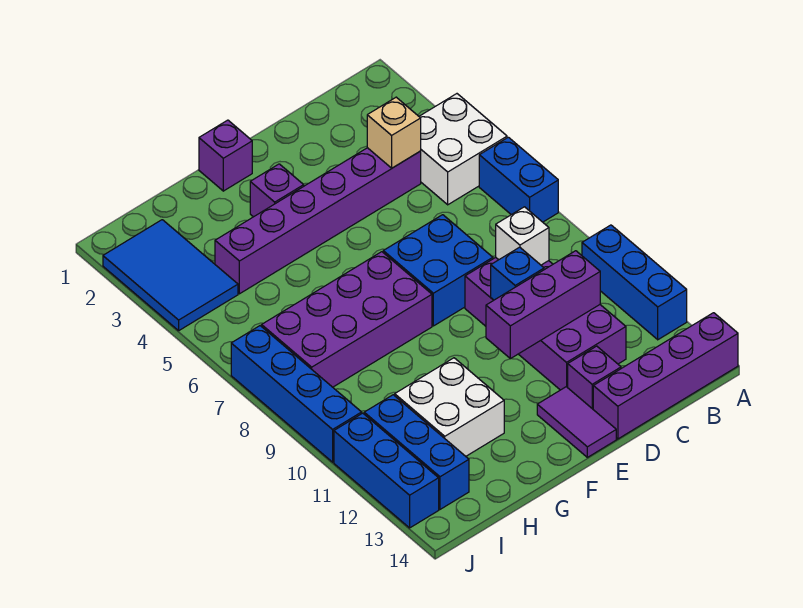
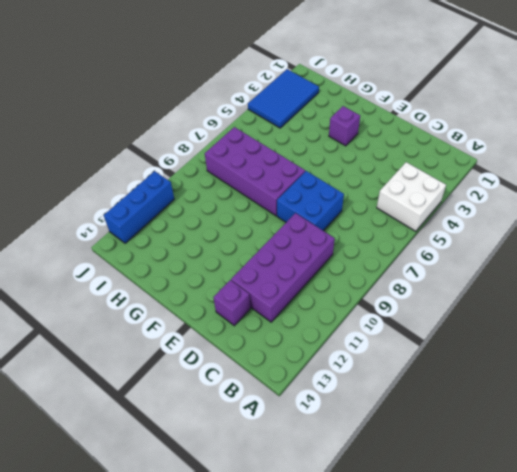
none -> blue 1x2 brick [479,137,558,222]
none -> blue 1x3 brick [582,225,687,340]
none -> purple 1x4 brick [593,313,738,439]

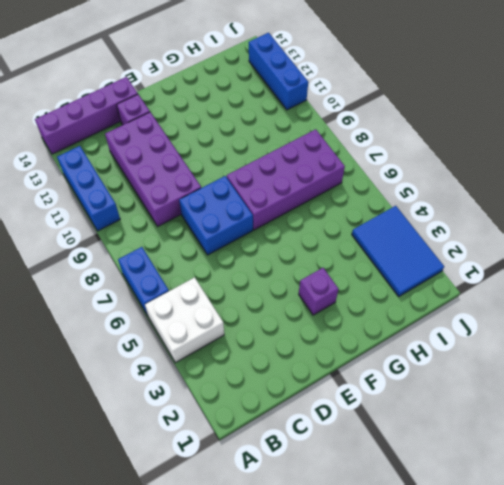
none -> purple 1x6 brick [215,148,421,294]
none -> purple 1x2 tile [537,387,616,457]
none -> purple 1x1 brick [199,120,252,191]

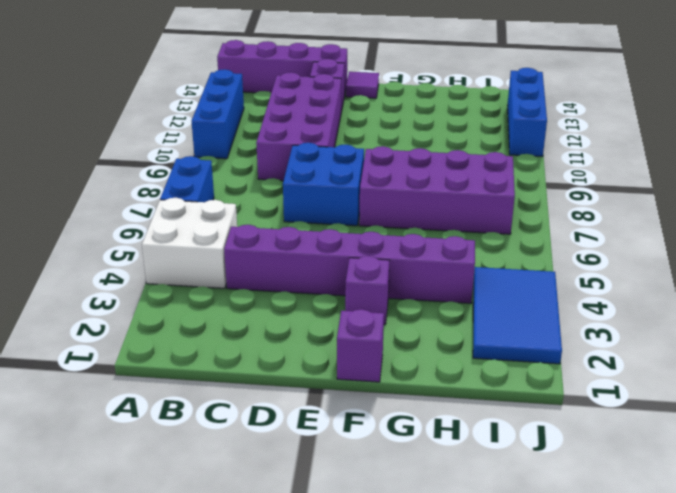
purple 1x1 tile [346,72,379,98] -> purple 1x2 tile [537,387,616,457]
none -> white 2x2 brick [395,358,504,456]
none -> blue 1x3 brick [364,395,469,509]
none -> blue 1x4 brick [231,326,362,462]

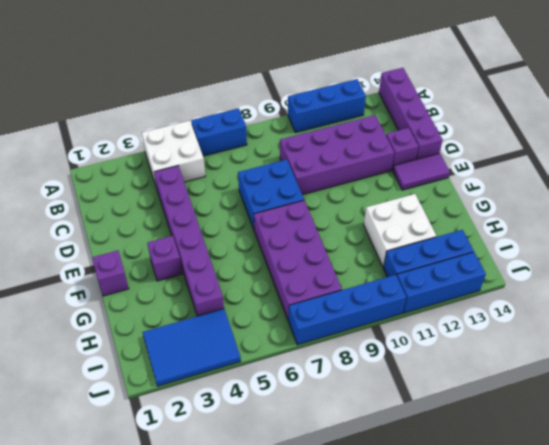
none -> tan 1x1 brick [367,97,421,168]
none -> white 1x1 brick [496,207,549,265]
none -> purple 1x3 brick [486,251,600,359]

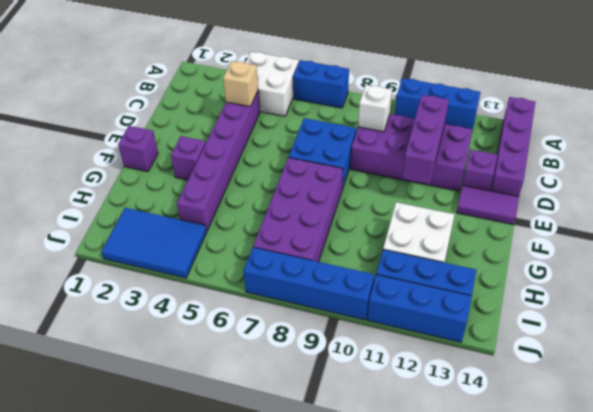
none -> blue 1x1 brick [491,247,544,300]

